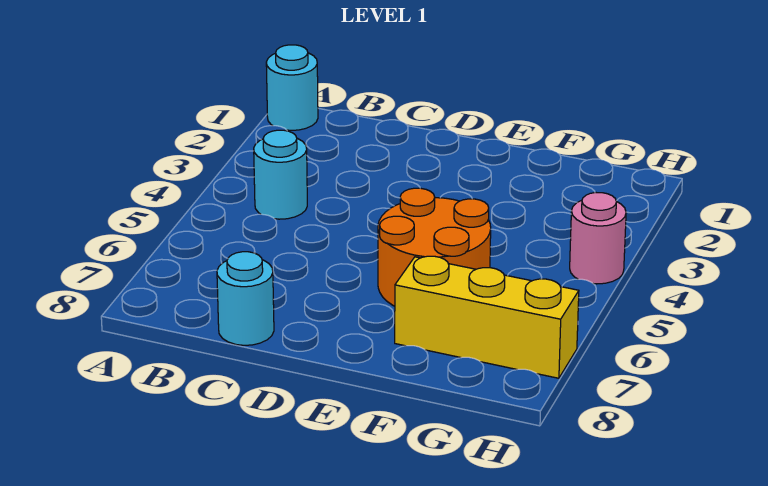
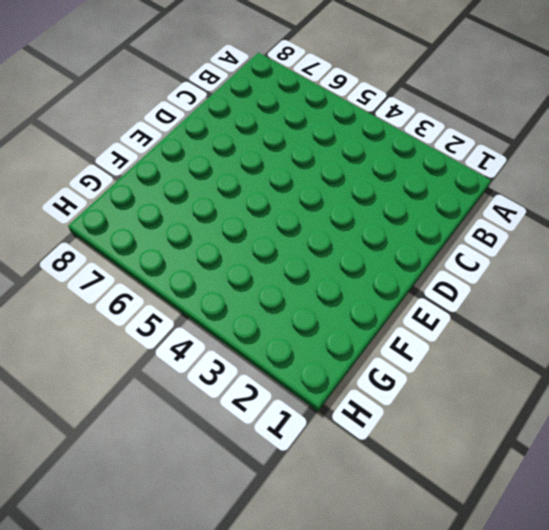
none -> cyan 1x1 round brick [266,45,318,130]
none -> cyan 1x1 round brick [254,130,307,219]

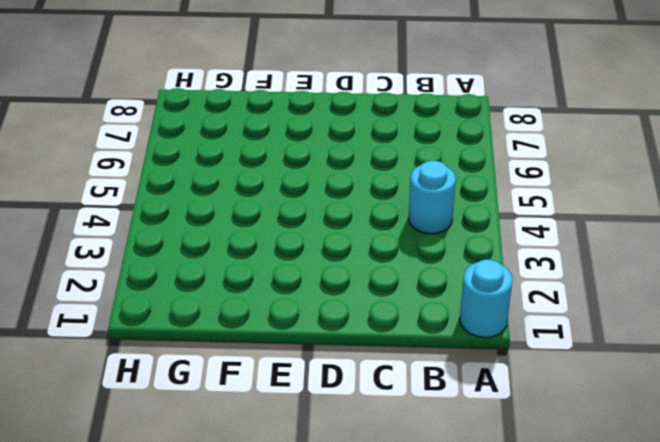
none -> cyan 1x1 round brick [217,252,274,345]
none -> orange 2x2 round brick [378,188,491,306]

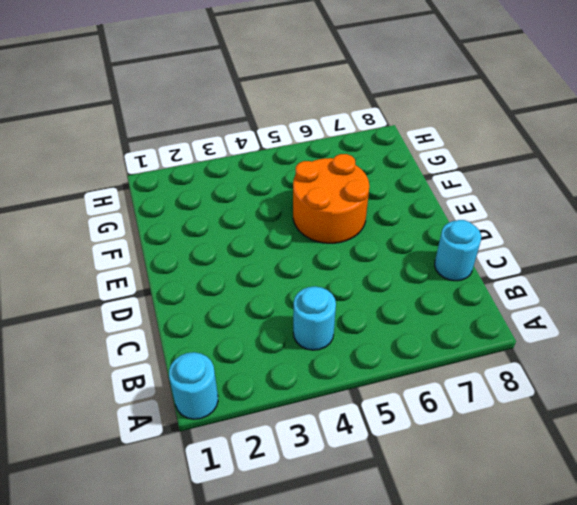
none -> yellow 1x3 brick [395,256,579,378]
none -> pink 1x1 round brick [570,193,626,284]

